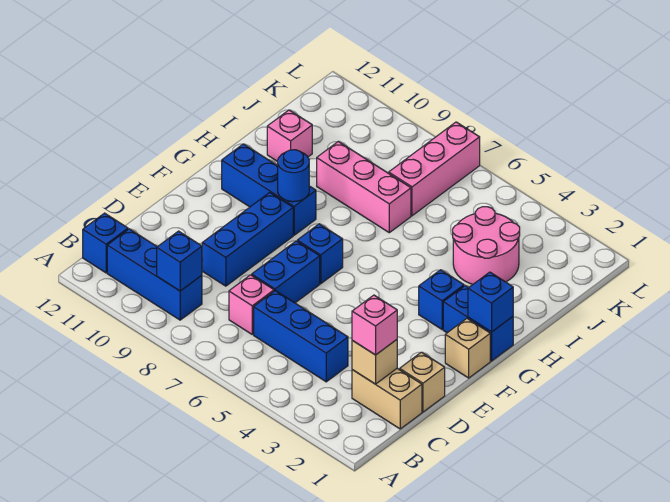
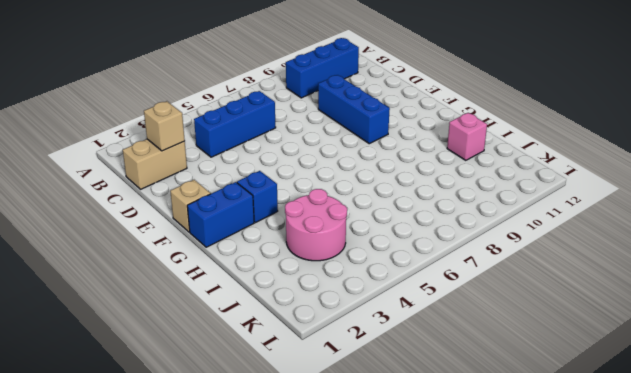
none -> blue 1x1 brick [83,213,128,273]
none -> pink 1x1 brick [229,275,274,334]
none -> tan 1x1 brick [399,352,445,412]

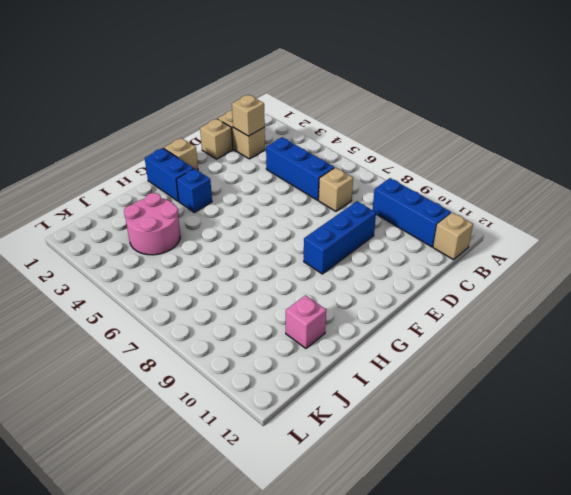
tan 1x1 brick [433,213,473,260] -> blue 1x1 brick [83,213,128,273]
tan 1x1 brick [319,168,353,211] -> pink 1x1 brick [229,275,274,334]
none -> blue 1x2 brick [252,241,320,303]
none -> blue 1x1 brick [297,224,343,284]
none -> blue 1x3 brick [222,144,316,235]

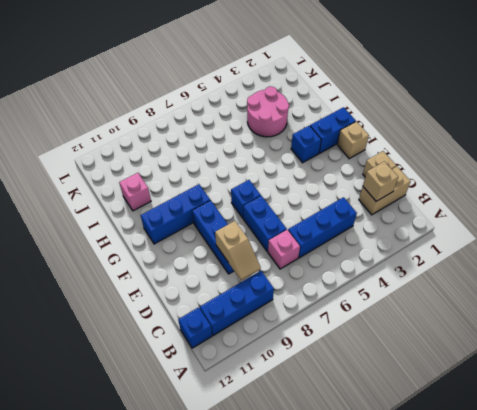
tan 1x2 slope [215,221,261,281] -> none
none -> pink 1x3 brick [317,141,411,233]
none -> pink 1x3 brick [389,122,480,216]
none -> blue 1x1 brick [157,231,202,291]

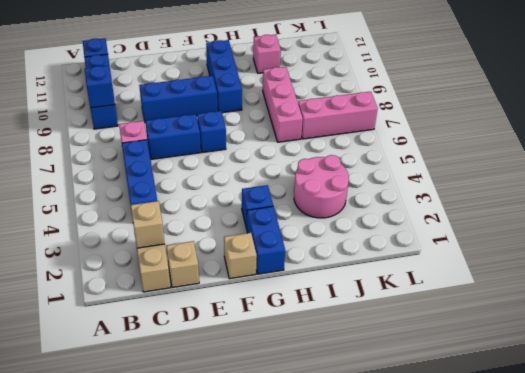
none -> blue 1x1 brick [468,272,513,332]
none -> blue 1x1 round brick [278,150,309,202]
none -> pink 1x1 brick [352,295,397,355]

